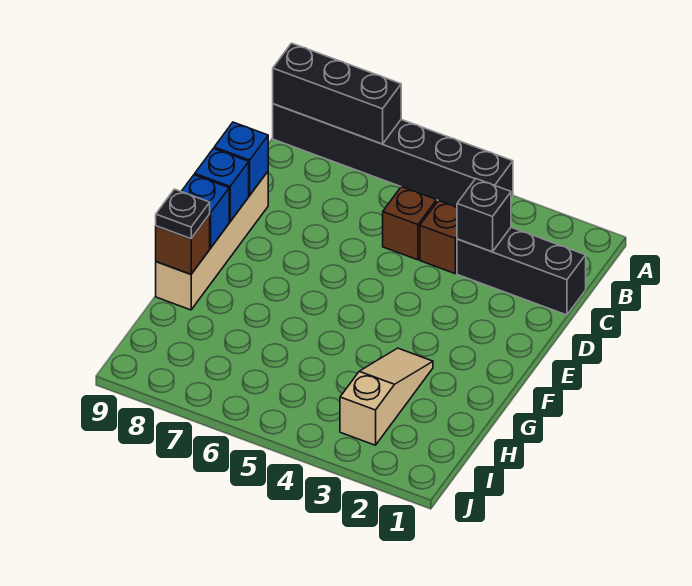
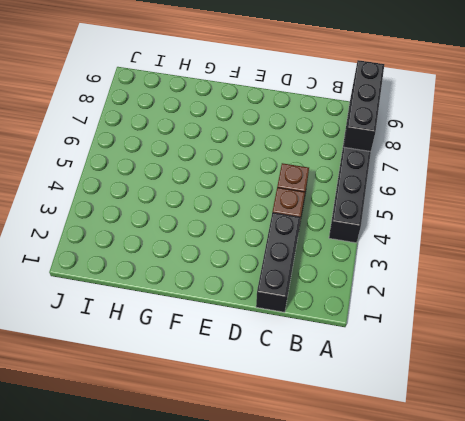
none -> tan 1x4 brick [156,172,268,310]
none -> tan 1x3 slope [340,348,433,445]
none -> black 1x1 brick [457,179,511,252]

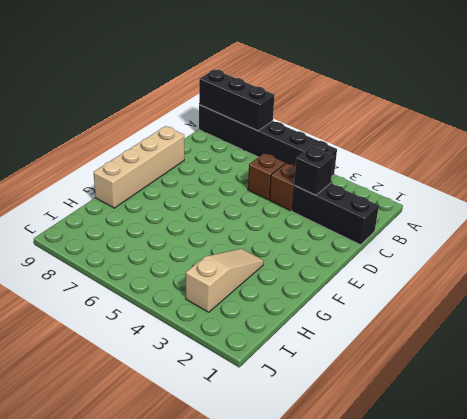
none -> blue 1x1 brick [214,122,268,195]
none -> blue 1x1 brick [195,149,249,222]
none -> blue 1x1 brick [181,175,229,248]

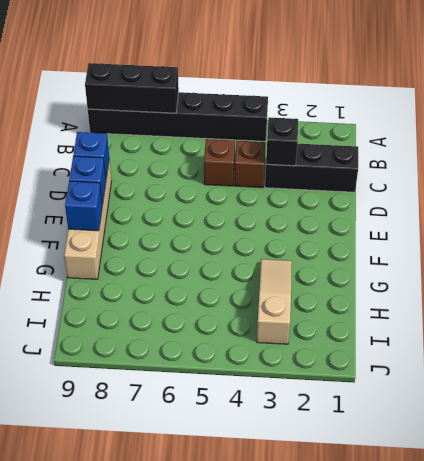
none -> brown 1x1 brick [156,215,210,274]
none -> black 1x1 plate [156,189,210,239]

